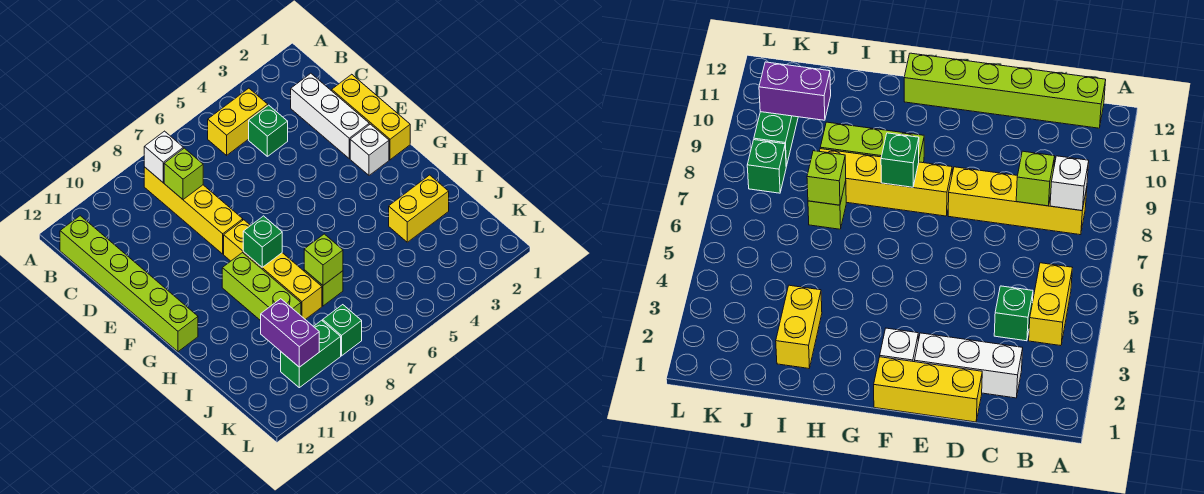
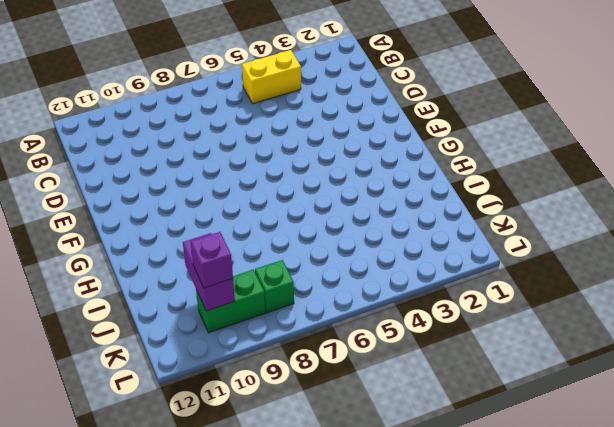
purple 1x1 brick [191,232,233,288] -> none
none -> yellow 1x4 brick [144,167,243,254]
none -> lime 1x6 brick [60,216,198,352]
none -> white 1x3 brick [291,73,369,158]

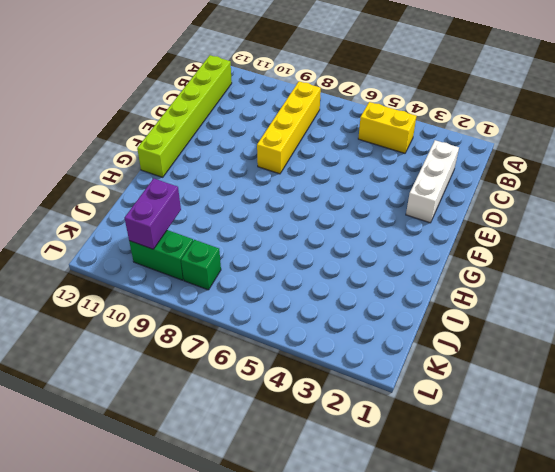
none -> green 1x1 brick [249,105,288,156]
none -> yellow 1x3 brick [332,74,410,160]
none -> white 1x1 brick [350,124,389,175]

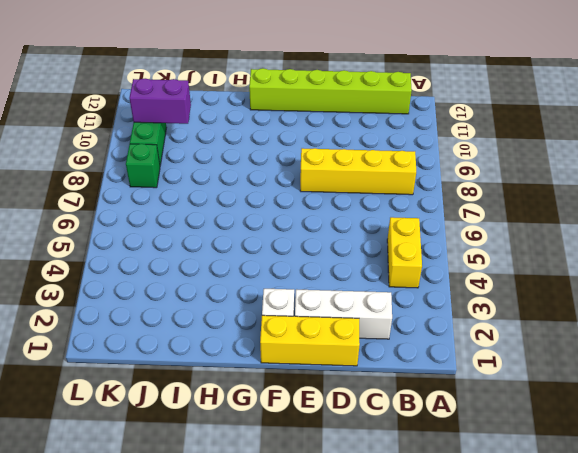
none -> green 1x1 brick [249,105,288,156]
none -> yellow 1x4 brick [224,220,322,319]
none -> lime 1x3 brick [222,253,301,321]

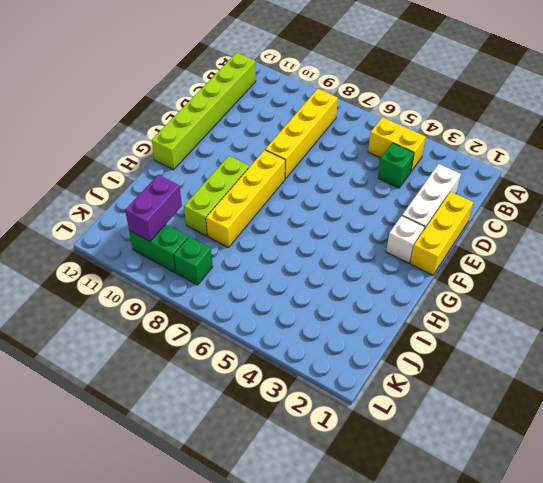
none -> yellow 1x2 brick [389,175,449,242]
none -> lime 1x1 brick [304,270,343,306]
none -> white 1x1 brick [144,131,183,182]

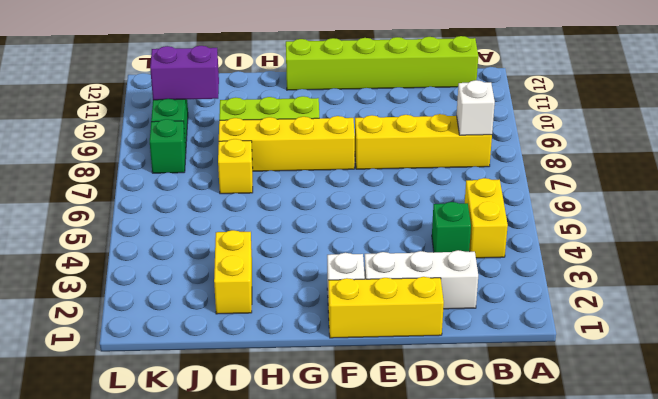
yellow 1x1 brick [218,139,253,194] -> lime 1x1 brick [304,270,343,306]
none -> lime 1x1 brick [164,148,203,200]
none -> green 1x1 brick [243,216,282,267]
none -> lime 1x1 brick [304,234,343,285]

